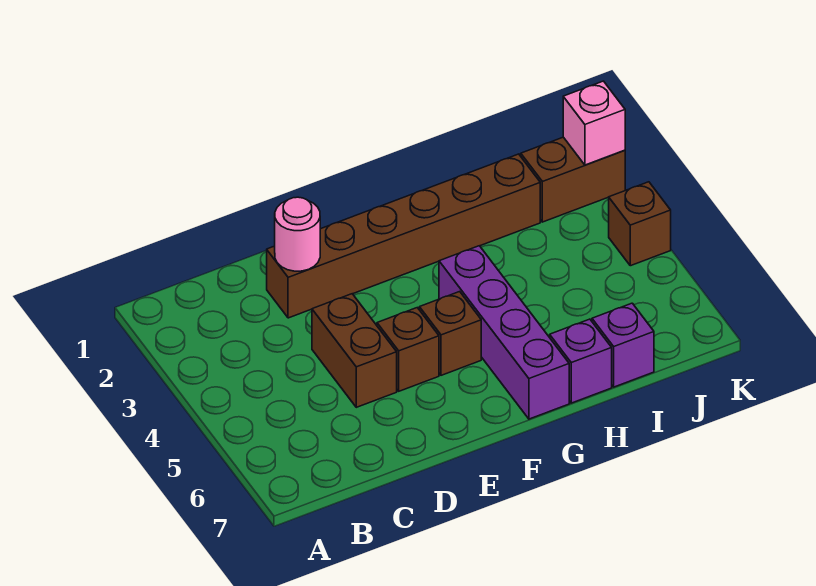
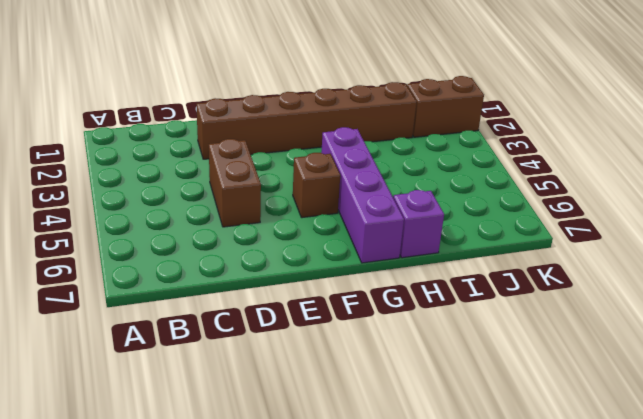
none -> brown 1x1 brick [377,308,439,391]
none -> purple 1x1 brick [592,303,654,387]

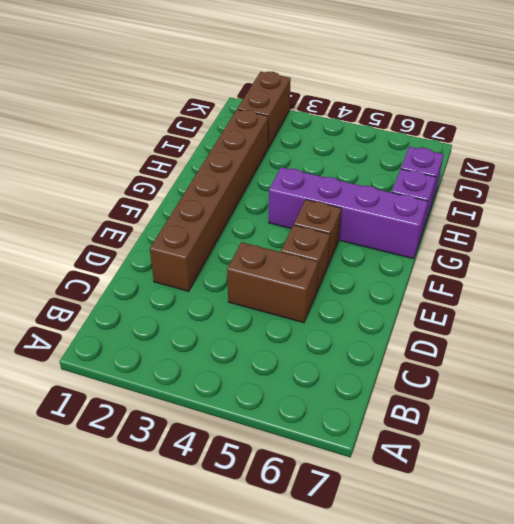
none -> brown 1x1 brick [609,182,671,266]
none -> pink 1x1 round brick [275,197,320,271]

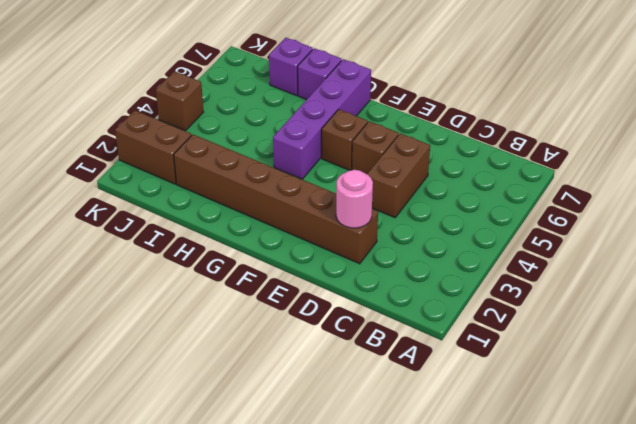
none -> pink 1x1 brick [563,81,625,165]

